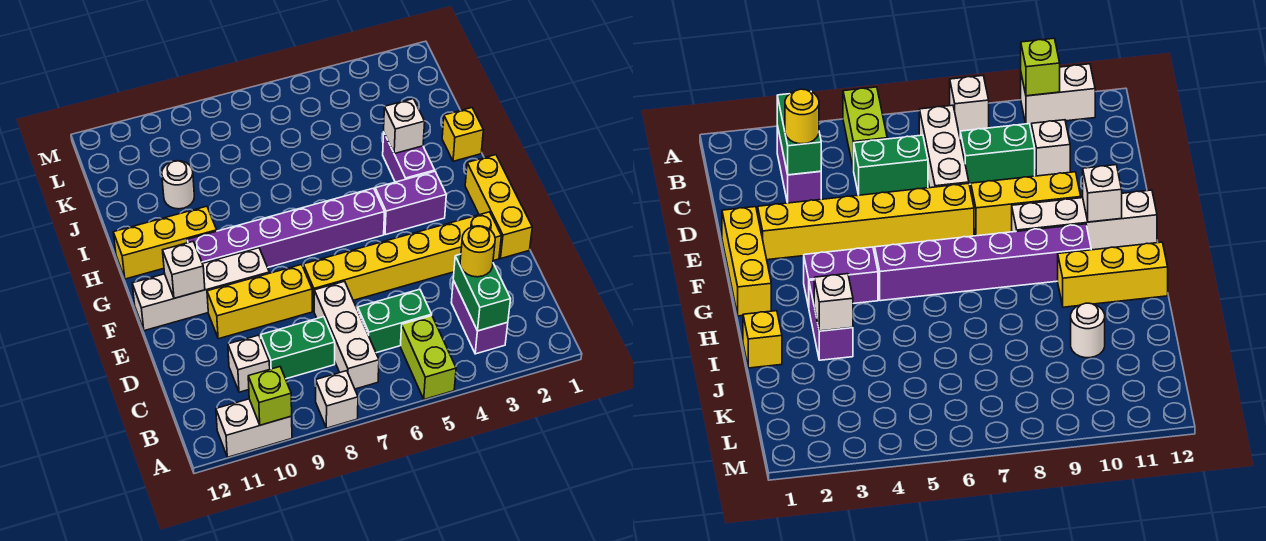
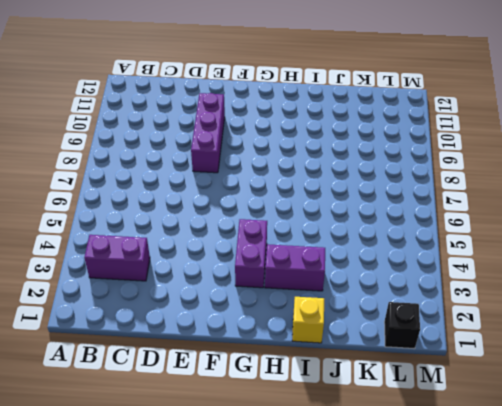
purple 1x3 brick [191,93,225,173] -> yellow 1x3 brick [207,264,312,339]
black 1x1 brick [384,302,420,349] -> none
none -> lime 1x2 brick [400,316,456,399]
none -> white 1x1 brick [316,371,358,428]
none -> white 1x2 brick [216,399,292,457]

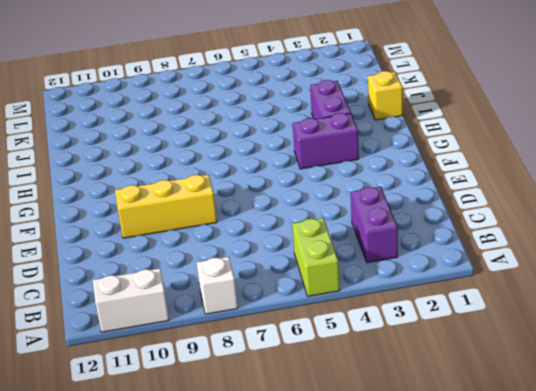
none -> white 1x3 brick [314,281,379,389]
none -> green 1x2 brick [358,289,432,353]
none -> green 1x2 brick [261,317,335,379]

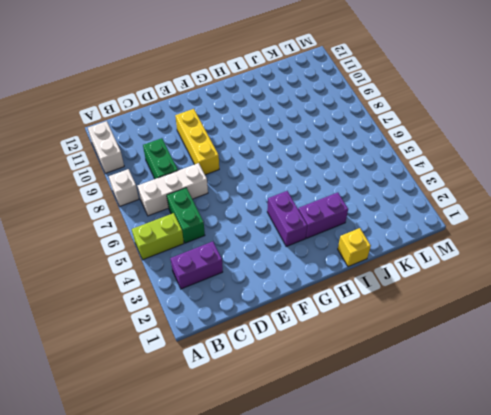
none -> white 1x1 brick [228,335,270,392]
none -> yellow 1x3 brick [465,155,532,258]
none -> yellow 1x6 brick [303,212,501,311]

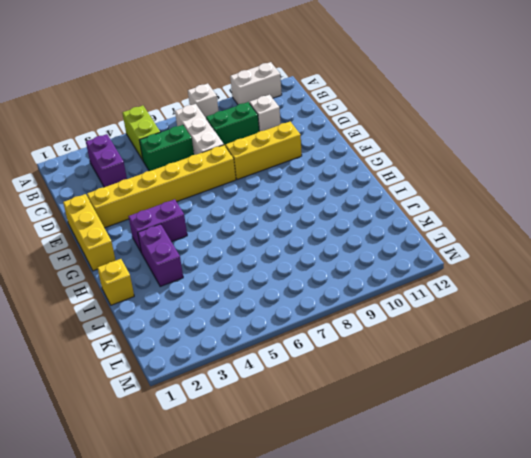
none -> white 1x4 brick [132,248,269,331]
none -> purple 1x6 brick [187,188,385,268]
none -> yellow 1x3 brick [113,206,217,279]

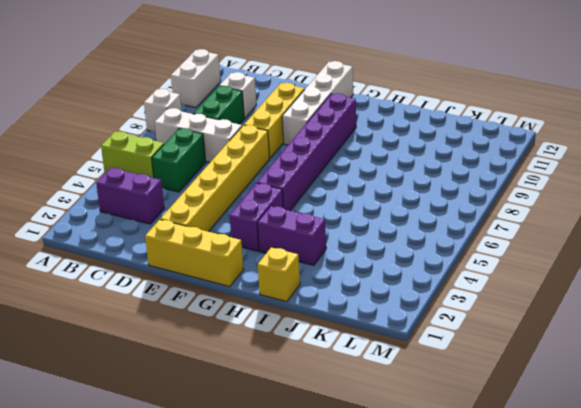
none -> yellow 1x3 brick [113,206,217,279]
none -> white 1x1 round brick [162,161,194,209]
none -> lime 1x1 brick [248,367,292,425]

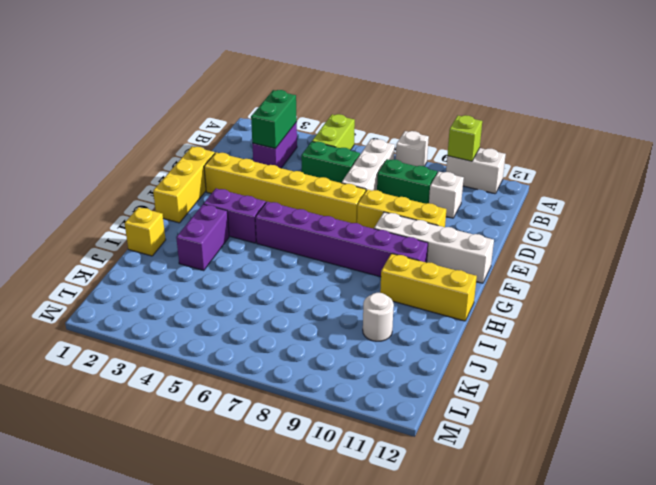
none -> white 1x1 brick [163,242,205,298]
none -> white 1x1 brick [384,99,425,154]
none -> yellow 1x1 round brick [460,226,495,277]

